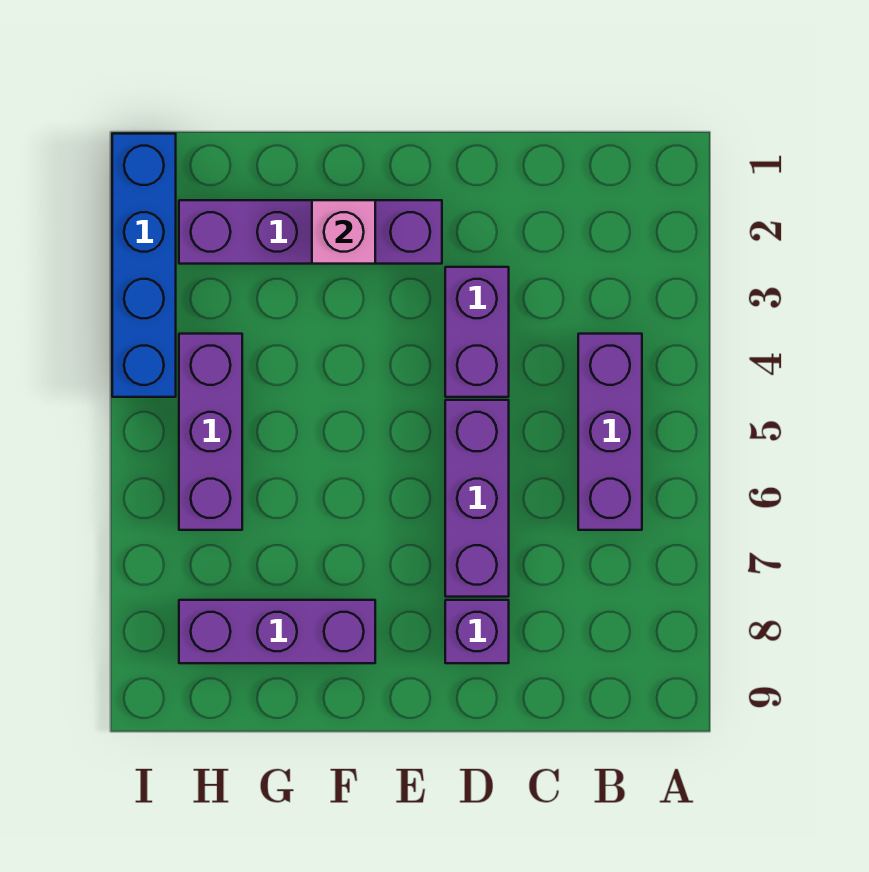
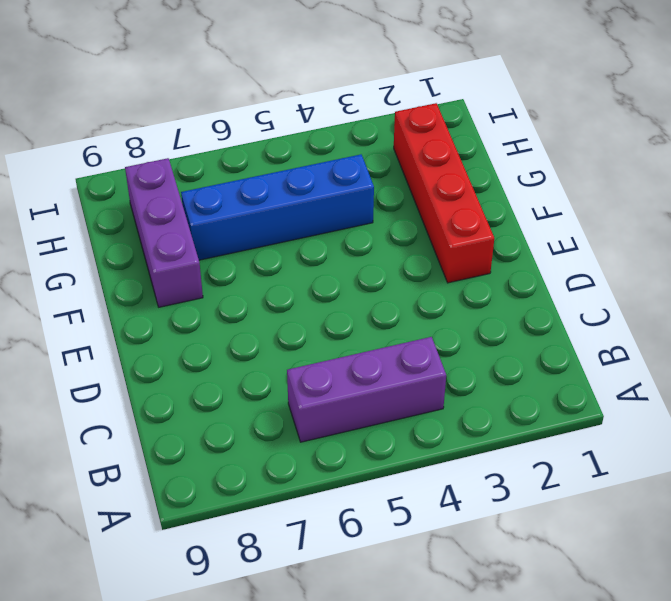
red 1x4 brick [394,103,494,283] -> purple 1x4 brick [179,200,442,264]
blue 1x4 brick [181,155,374,260] -> blue 1x4 brick moved to [112,134,176,397]
none -> purple 1x2 brick [445,267,509,397]
none -> purple 1x3 brick [445,400,509,597]

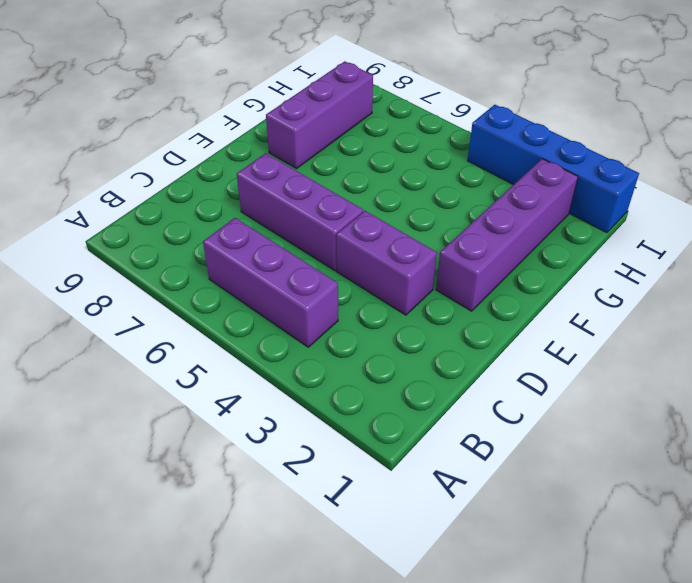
none -> purple 1x1 brick [445,600,509,663]
none -> purple 1x3 brick [179,334,242,530]

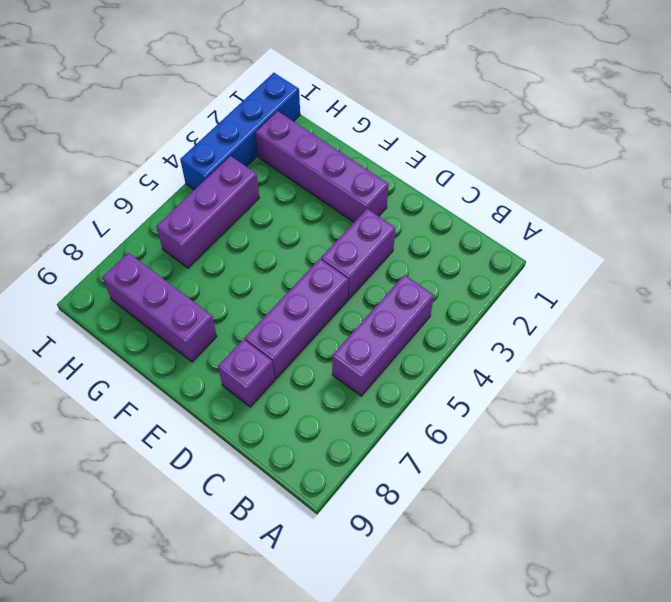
none -> pink 1x1 brick [312,200,375,264]

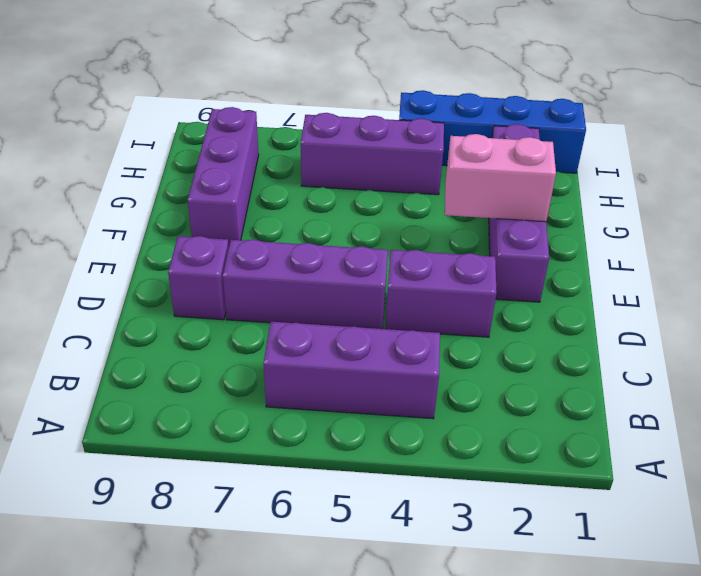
pink 1x2 brick [445,134,556,222] -> pink 1x1 brick [312,200,375,264]

